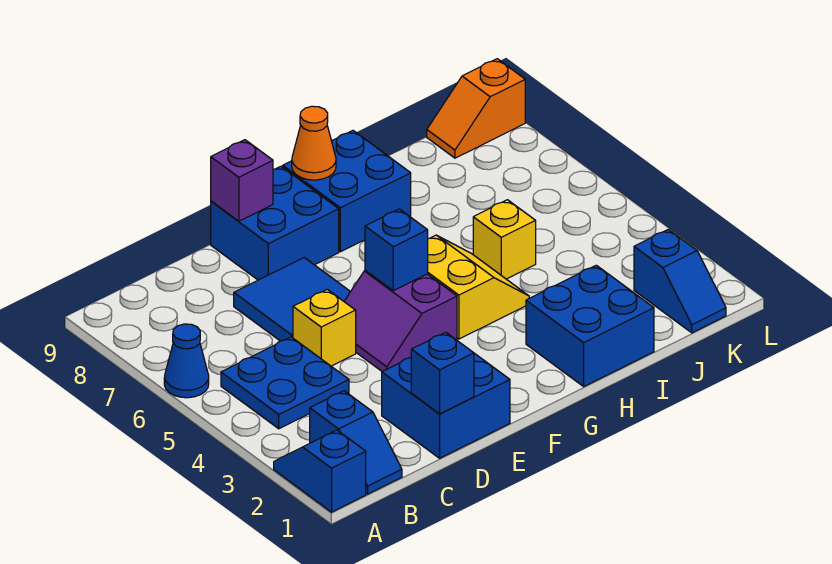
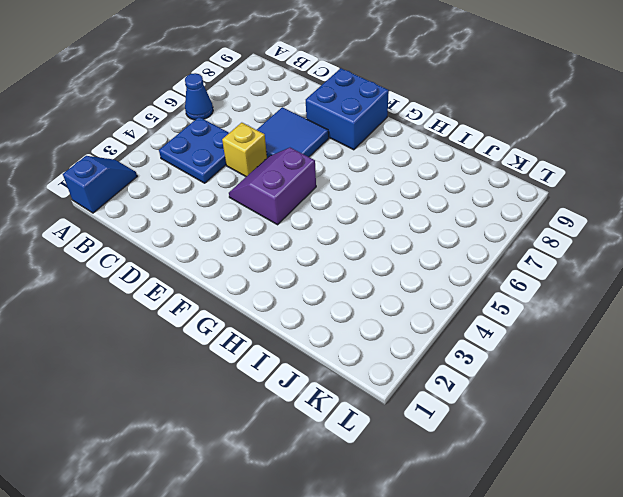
none -> blue 1x2 slope [310,391,402,494]
none -> blue 2x2 brick [382,353,510,458]
none -> yellow 2x2 slope [428,235,529,339]

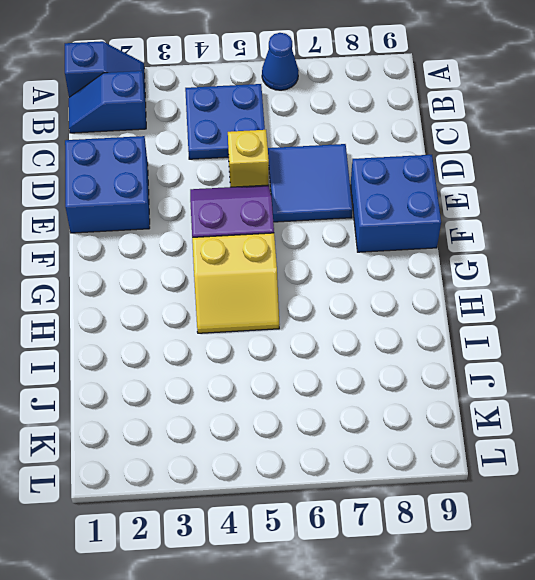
none -> blue 2x2 brick [283,131,411,252]
none -> blue 2x2 brick [526,265,654,386]
none -> yellow 1x1 brick [473,200,536,279]

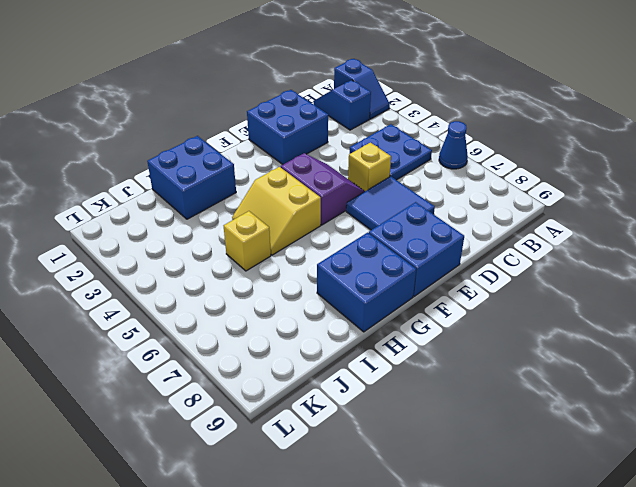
none -> blue 1x2 slope [634,229,726,333]
none -> orange 1x2 slope [427,59,525,158]
none -> blue 1x1 brick [411,332,474,414]

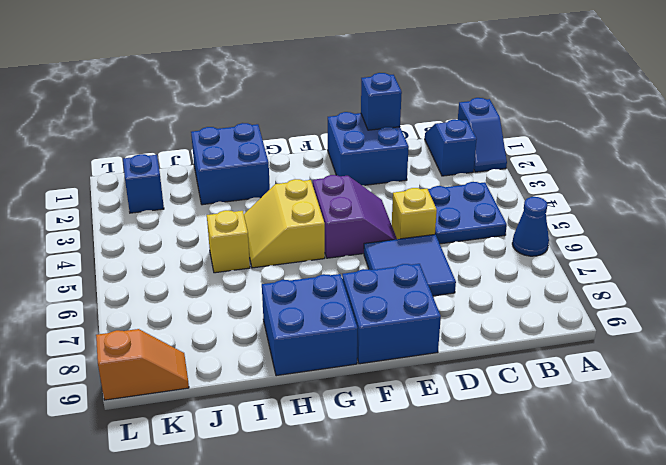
none -> purple 1x1 brick [211,140,273,221]
none -> blue 1x1 brick [365,209,428,291]
none -> orange 1x1 cone [292,106,336,180]

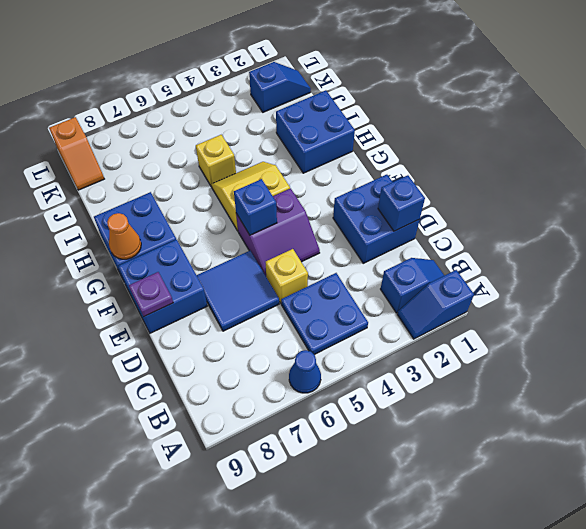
purple 1x1 plate [129,272,173,316] -> purple 1x1 brick [211,140,273,221]

